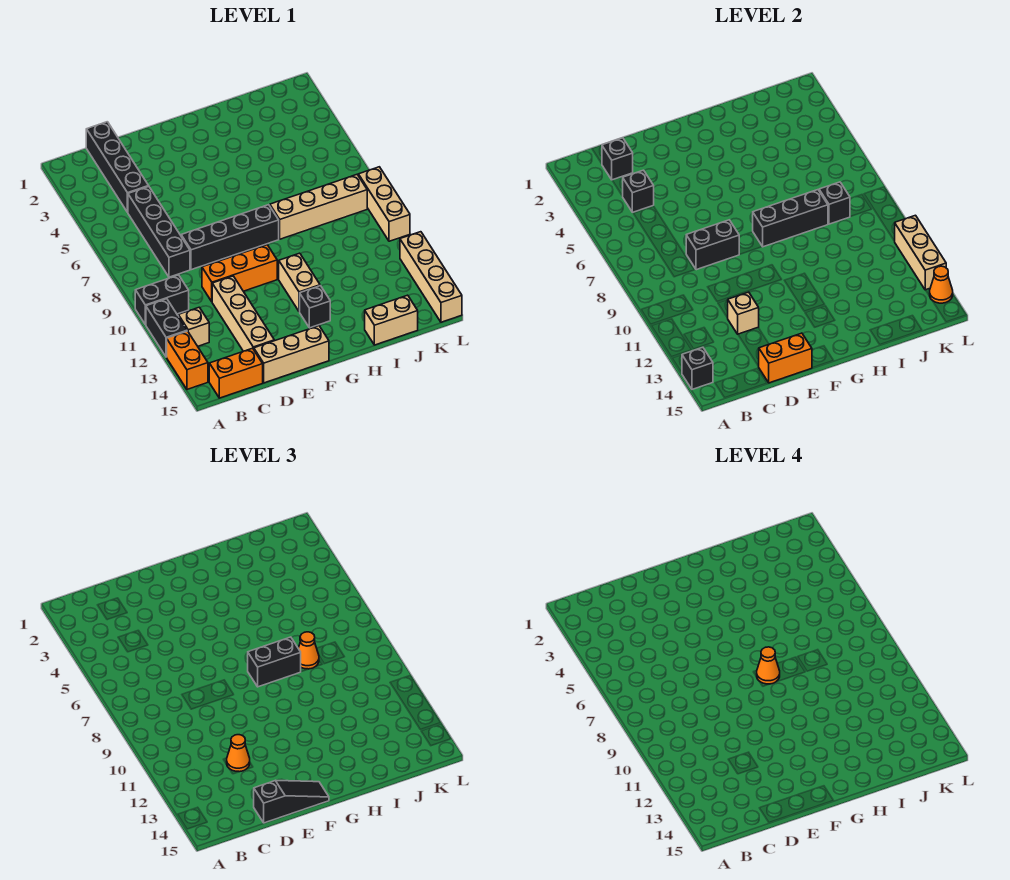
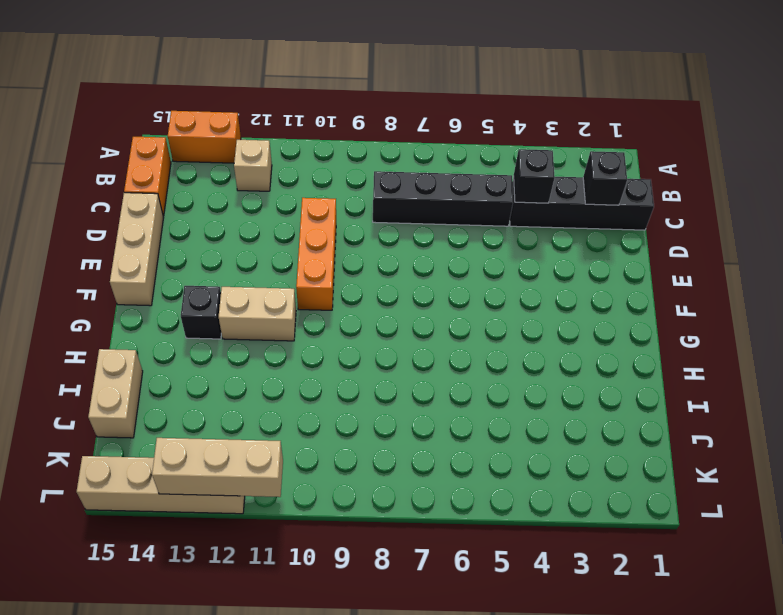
none -> black 1x2 brick [135,275,189,325]
none -> black 1x2 brick [146,299,187,357]
none -> black 1x4 brick [181,205,279,270]
none -> tan 1x4 brick [212,276,274,351]

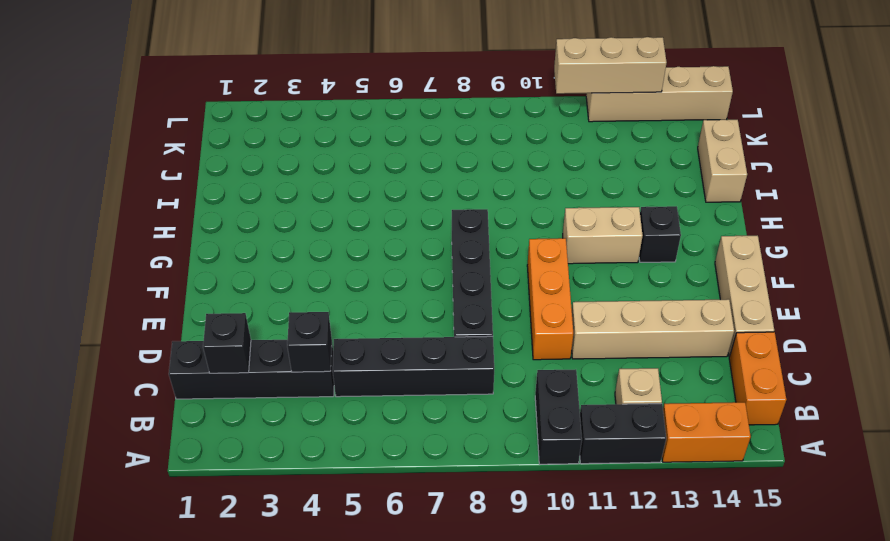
none -> tan 1x4 brick [270,175,367,239]
none -> tan 1x3 brick [358,167,410,241]
none -> black 1x1 brick [682,347,713,389]
none -> black 1x2 brick [686,220,739,270]

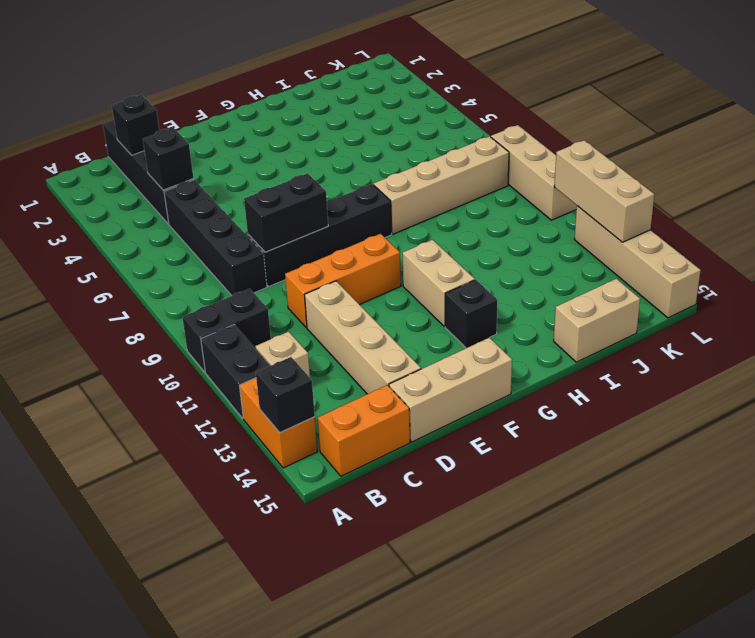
none -> tan 1x1 brick [728,292,759,334]
none -> orange 1x2 brick [759,333,812,383]
none -> black 1x3 brick [753,190,828,247]
none -> black 1x1 brick [819,182,850,224]

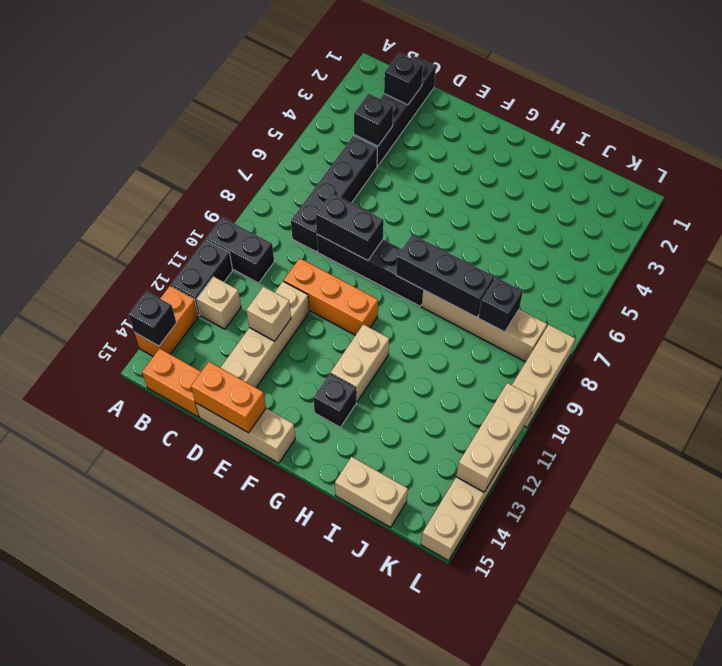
none -> orange 1x1 cone [930,266,953,303]
none -> orange 1x1 cone [227,735,250,772]
none -> black 1x3 slope [254,781,329,823]
none -> black 1x2 brick [248,637,301,687]

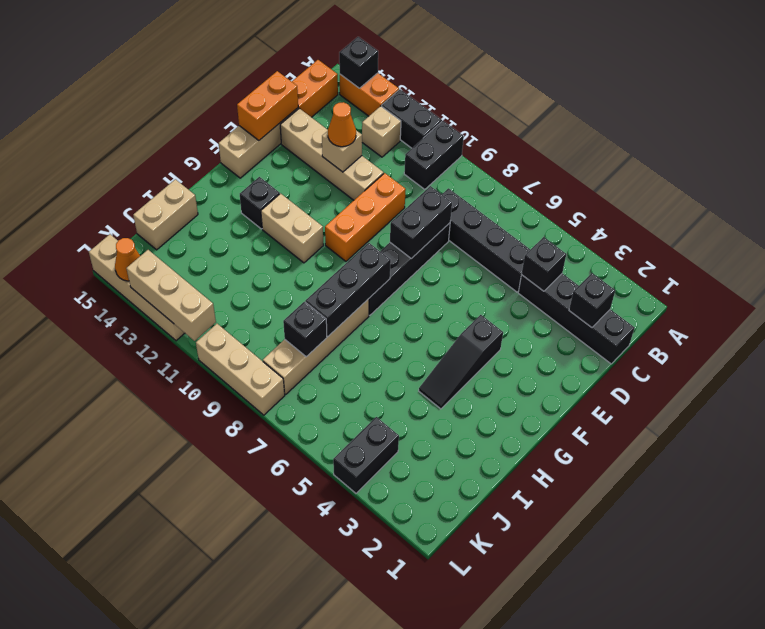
black 1x3 slope [419,315,503,409] -> black 1x3 slope moved to [254,781,329,823]
black 1x2 brick [333,417,399,493] -> black 1x2 brick moved to [248,637,301,687]
none -> orange 1x1 cone [298,632,319,669]
none -> orange 1x1 cone [757,647,780,684]

